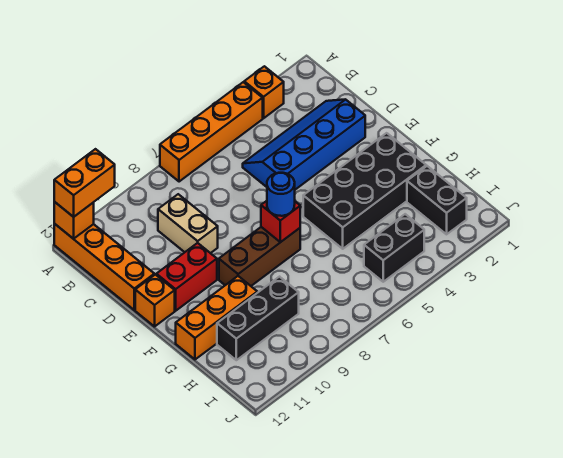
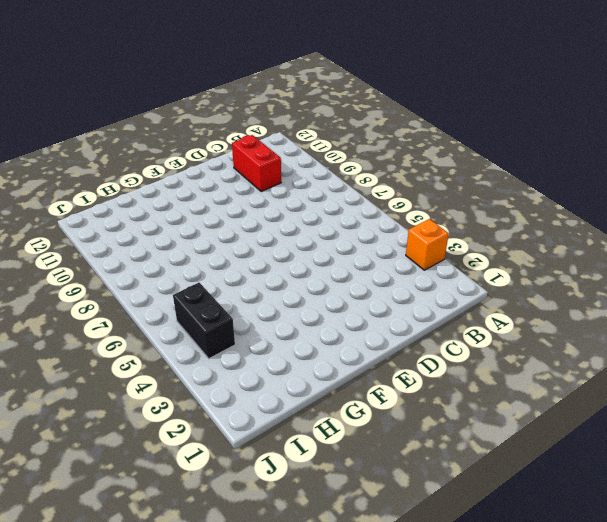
red 1x2 brick [232,135,281,192] -> red 1x2 brick moved to [156,243,217,311]
none -> orange 1x4 brick [160,82,263,182]
none -> orange 1x4 brick [54,224,154,310]
none -> blue 2x4 slope [243,100,365,190]

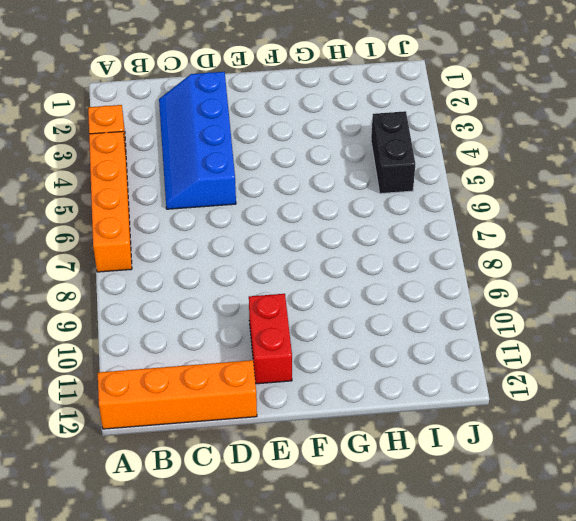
none -> tan 1x2 brick [158,194,218,253]
none -> orange 1x1 brick [135,275,175,327]
none -> black 2x4 brick [303,133,426,249]

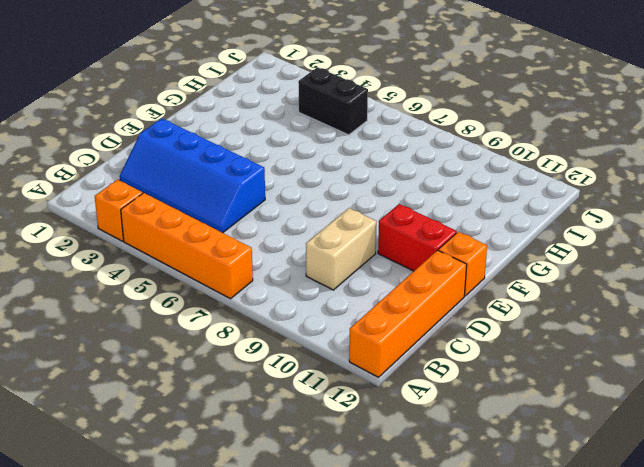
none -> black 2x4 brick [303,133,426,249]
none -> brown 1x3 brick [219,227,300,286]
none -> orange 1x3 brick [176,276,257,359]

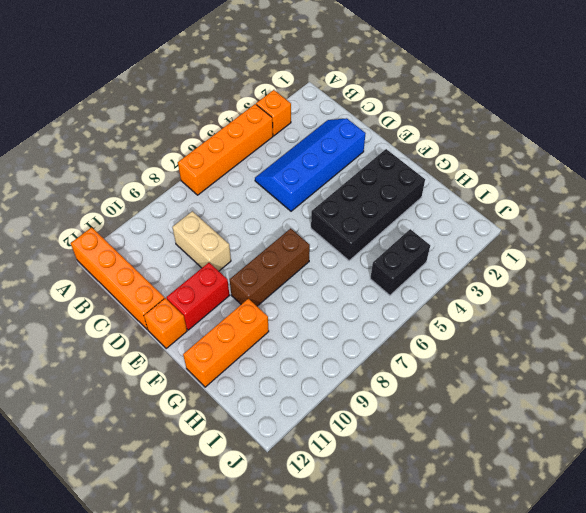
none -> black 1x2 brick [407,166,467,234]
none -> black 1x3 brick [217,277,299,360]
none -> orange 1x1 brick [54,202,94,239]

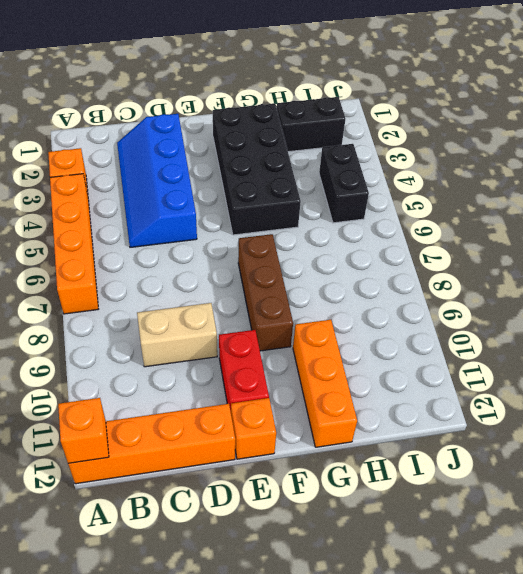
none -> black 1x3 brick [217,277,299,360]
none -> red 1x1 brick [261,201,300,242]
none -> orange 1x2 brick [54,149,115,217]

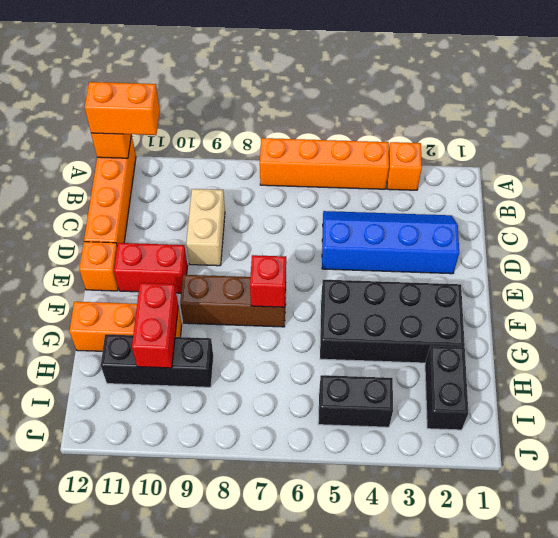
red 1x2 brick [132,283,178,368] -> none
none -> blue 1x1 round brick [267,173,295,216]

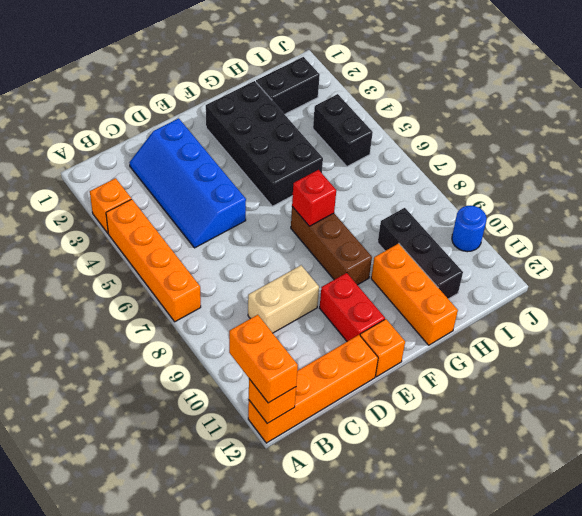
blue 1x1 round brick [452,206,487,252] -> blue 1x1 round brick moved to [267,173,295,216]

